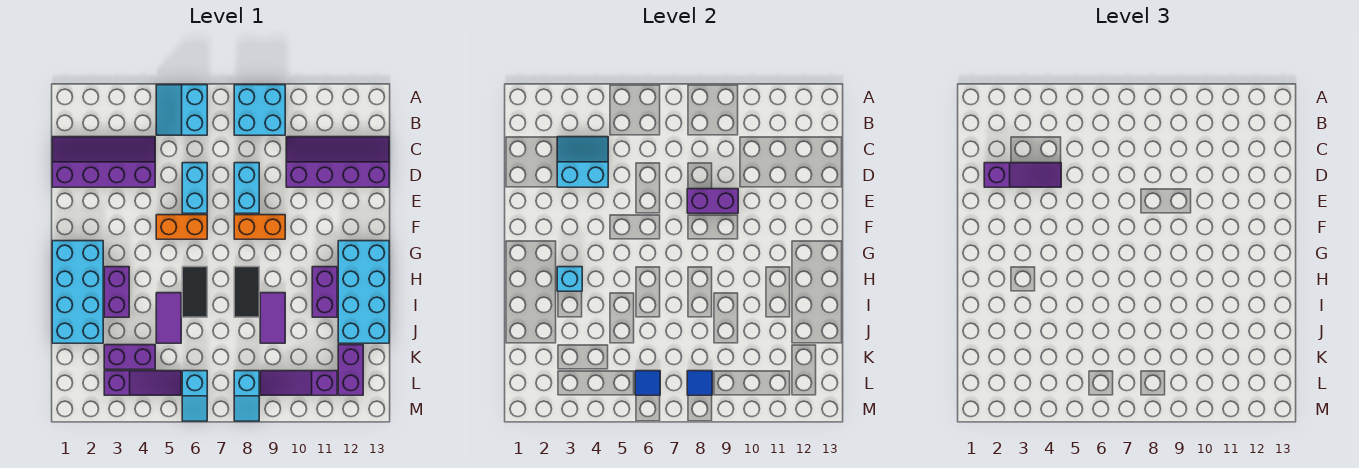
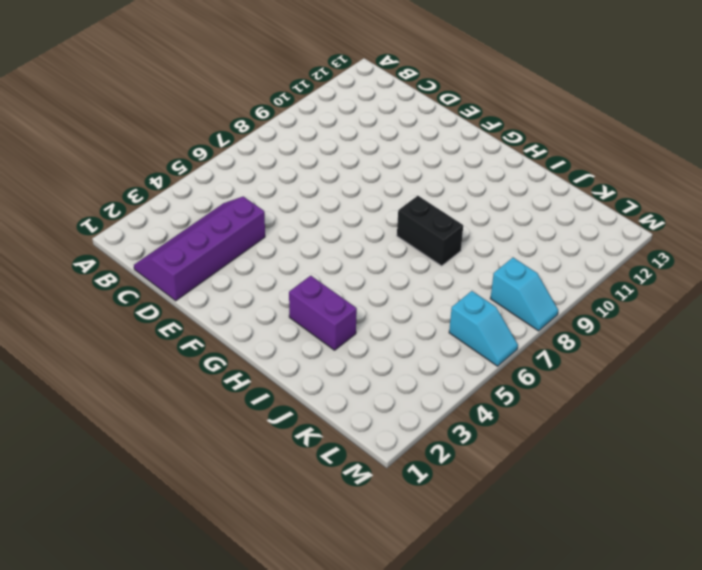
black 1x2 brick [397,196,463,266] -> black 1x2 tile [234,267,259,317]
none -> cyan 2x2 slope [156,85,207,135]
none -> cyan 2x2 brick [234,85,285,135]
none -> purple 2x4 slope [286,137,389,187]

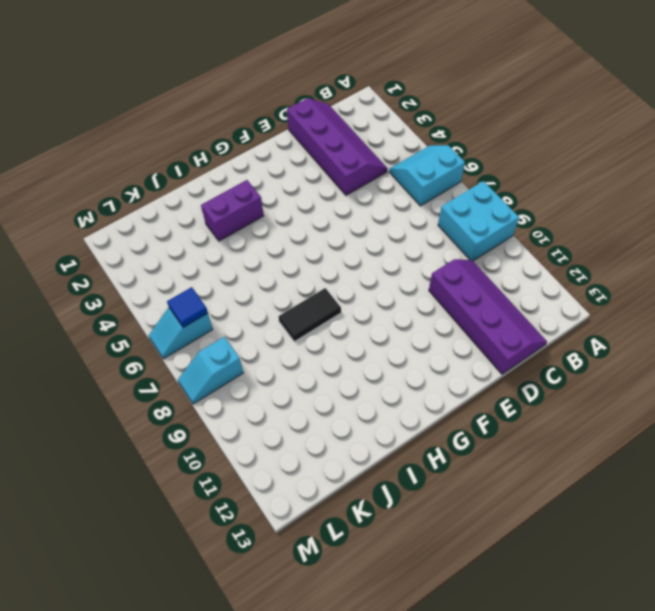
none -> cyan 1x2 brick [182,163,207,213]
none -> cyan 1x2 brick [234,163,259,213]
none -> orange 1x2 brick [156,215,207,239]

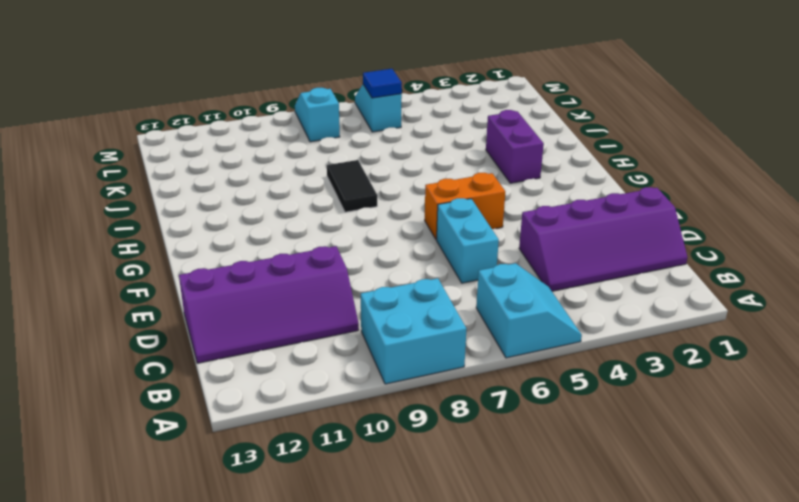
none -> cyan 1x2 brick [234,163,259,213]
none -> orange 1x2 brick [234,215,285,239]
none -> cyan 2x4 brick [52,241,103,343]

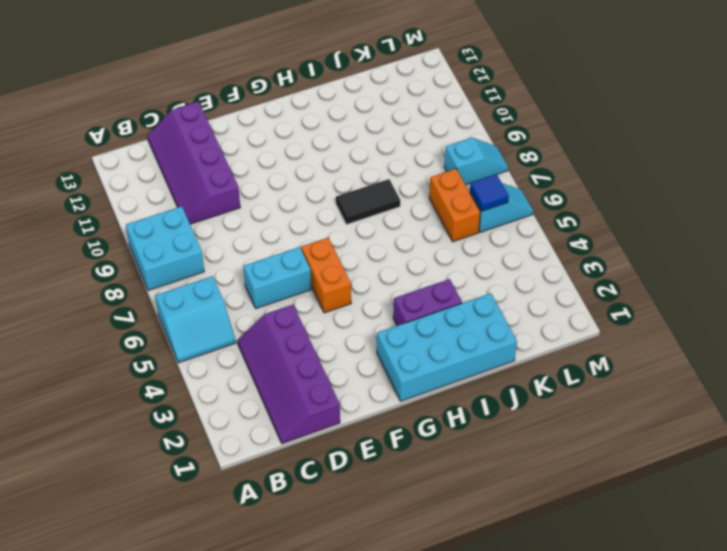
orange 1x2 brick [429,169,480,242] -> orange 1x2 brick moved to [234,215,285,239]
none -> cyan 1x2 brick [234,163,259,213]
none -> cyan 2x4 brick [338,241,389,343]
none -> black 1x2 tile [182,267,207,317]

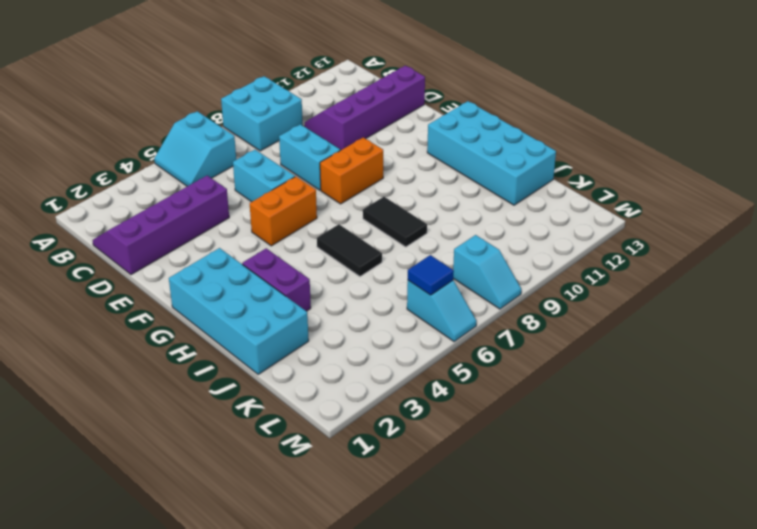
none -> purple 1x2 brick [312,267,337,317]
none -> purple 1x2 tile [156,293,181,343]
none -> purple 1x2 tile [260,293,285,343]

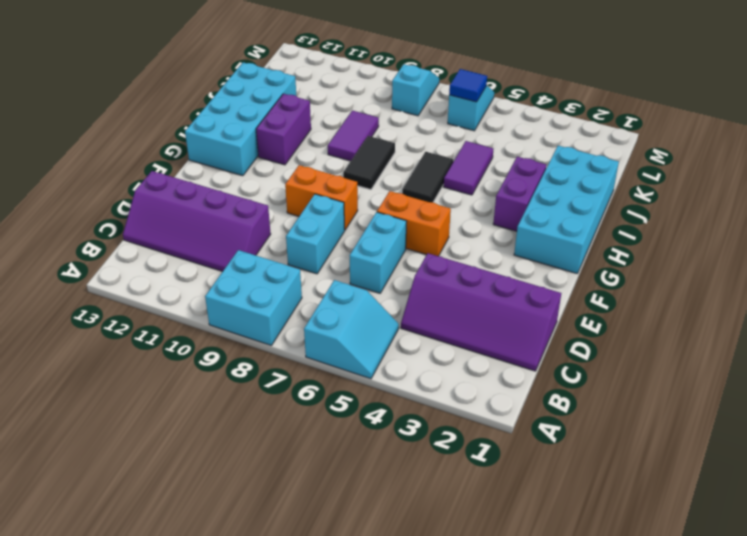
none -> purple 1x2 brick [104,345,155,369]
none -> purple 1x2 brick [338,345,363,395]
none -> purple 1x3 slope [104,371,181,395]

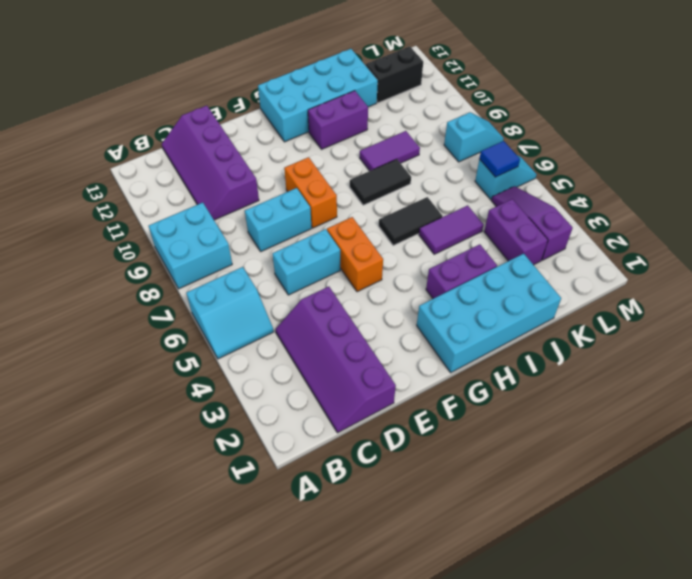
black 1x2 brick [366,46,423,103] -> purple 1x2 brick [338,345,363,395]
none -> purple 1x3 slope [260,371,337,395]
none -> cyan 2x2 slope [557,137,608,187]
none -> purple 1x2 brick [687,189,738,213]

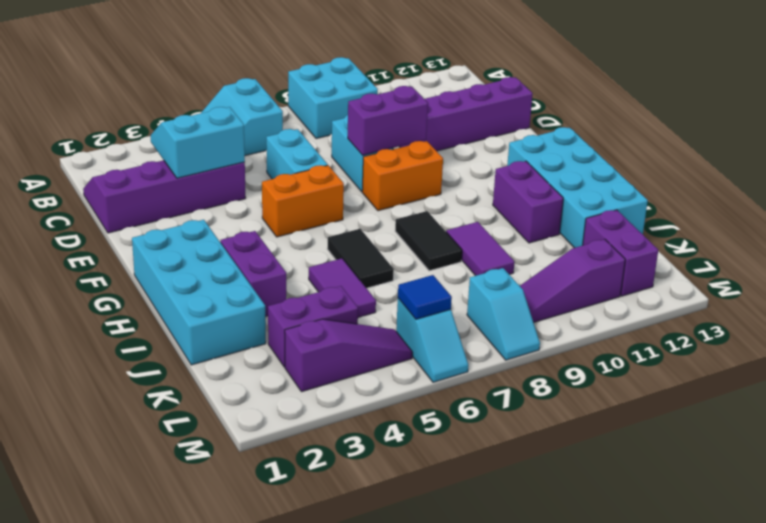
none -> cyan 1x1 brick [557,267,582,291]
none -> blue 1x1 tile [687,371,712,395]
none -> purple 1x3 slope [984,163,1061,187]

